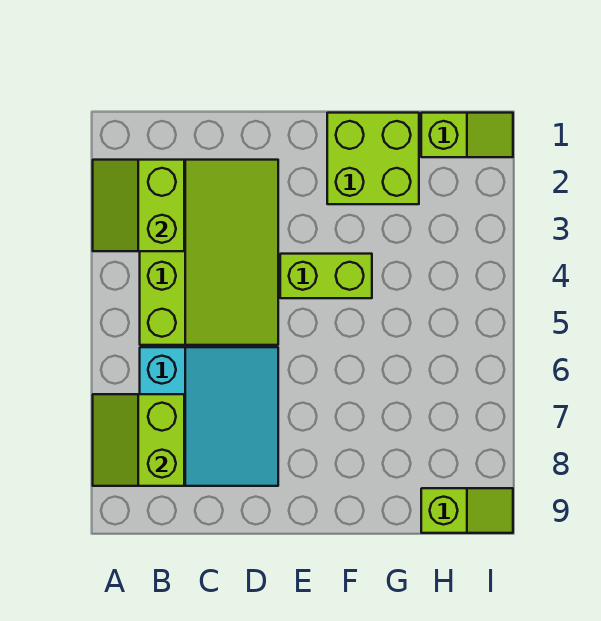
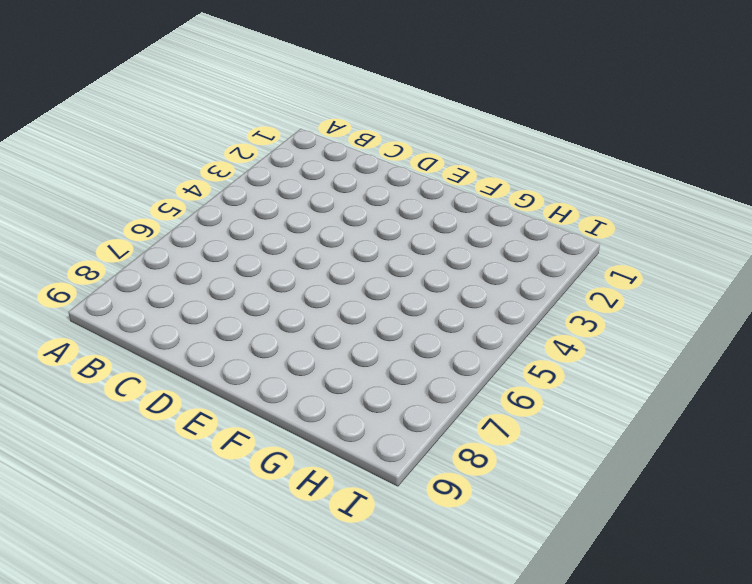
none -> lime 3x4 slope [140,160,278,345]
none -> cyan 3x3 slope [140,347,278,486]

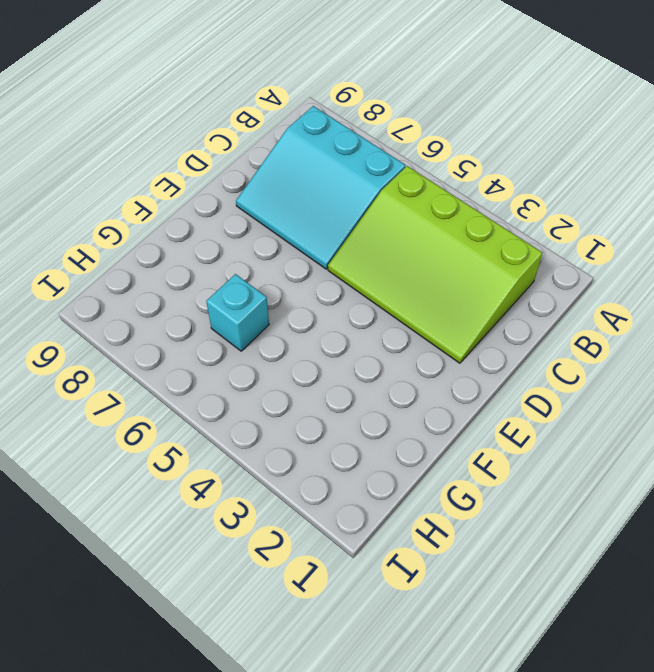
cyan 1x1 brick [206,274,269,351] -> none
none -> lime 1x2 brick [280,254,372,298]
none -> lime 2x2 brick [327,113,419,204]

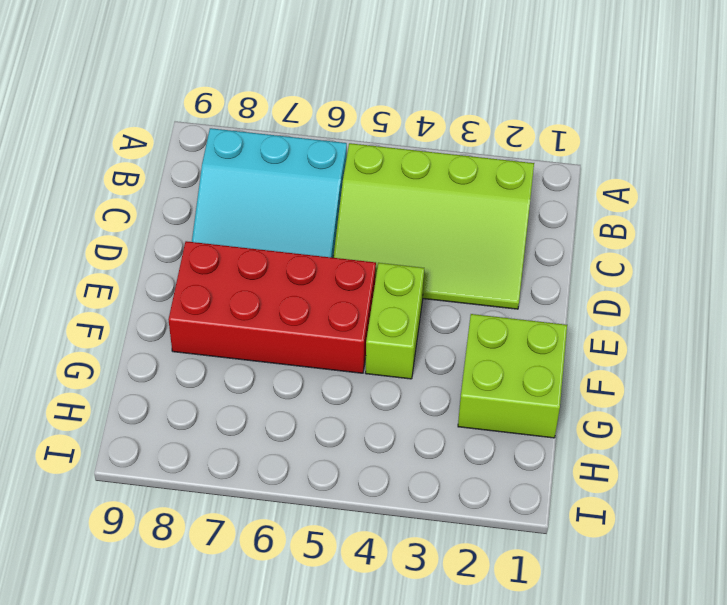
red 2x4 brick [169,241,376,373] -> none
none -> lime 1x2 slope [421,113,513,157]
none -> lime 1x2 slope [421,488,513,533]

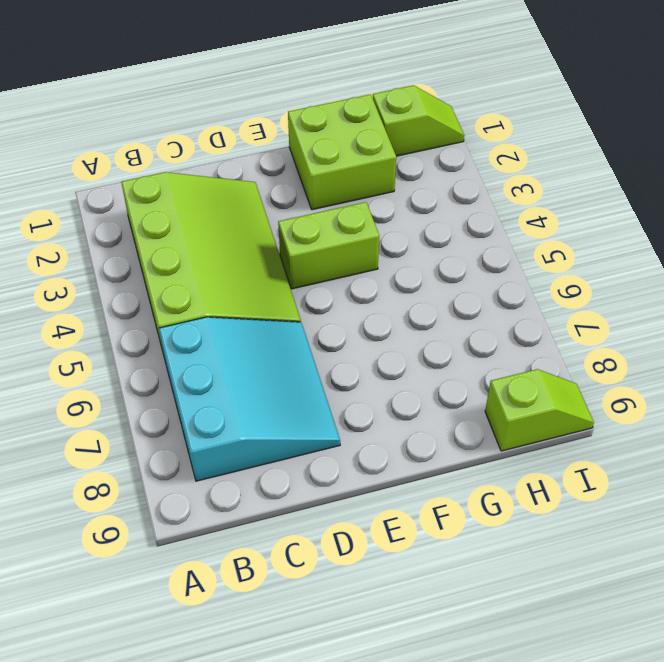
none -> lime 2x2 slope [93,160,184,251]
none -> lime 2x2 slope [93,394,184,486]

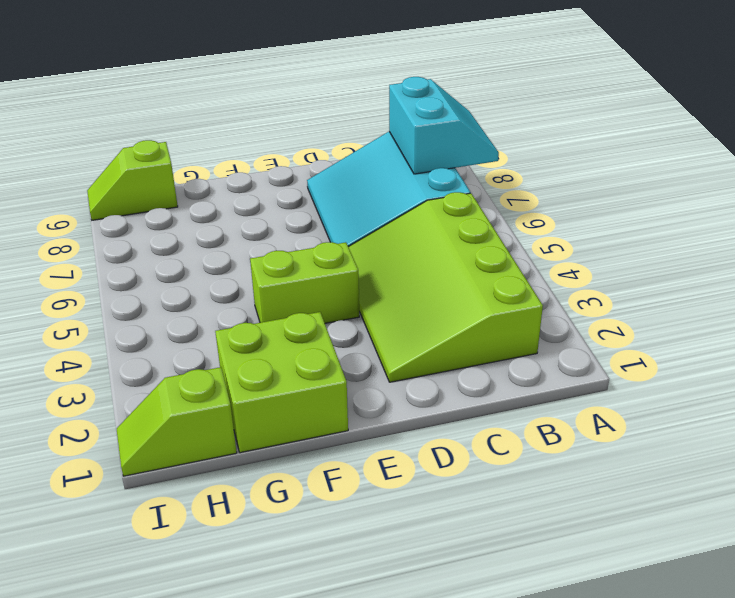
cyan 2x2 slope [389,77,499,174] -> lime 2x2 slope [93,394,184,486]
none -> lime 2x2 slope [93,160,184,251]

